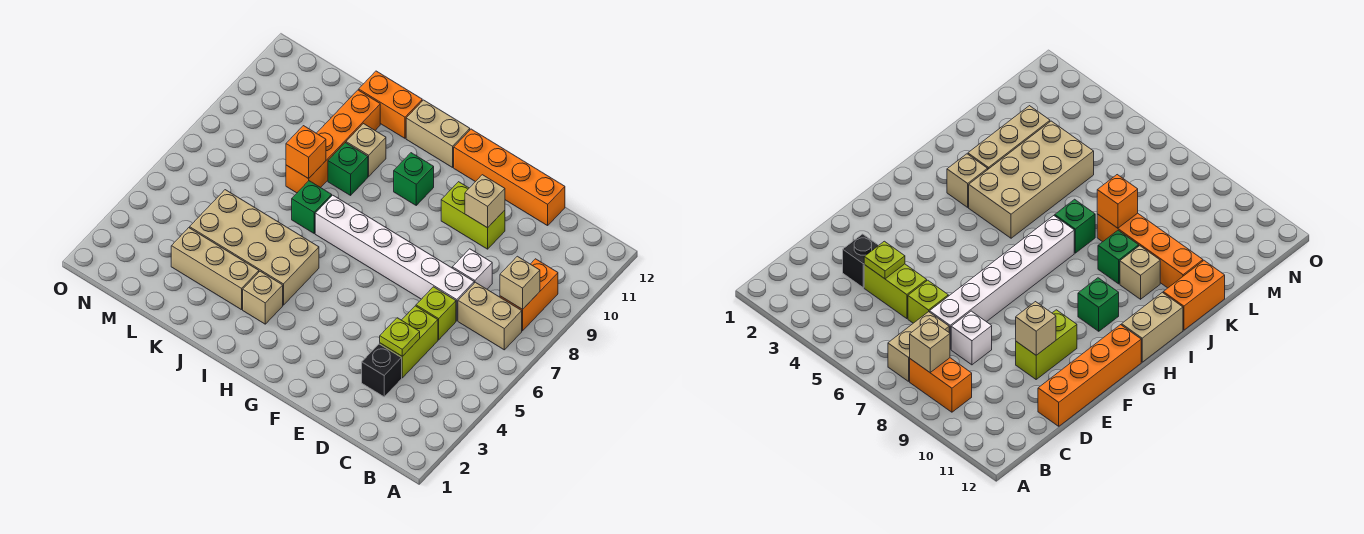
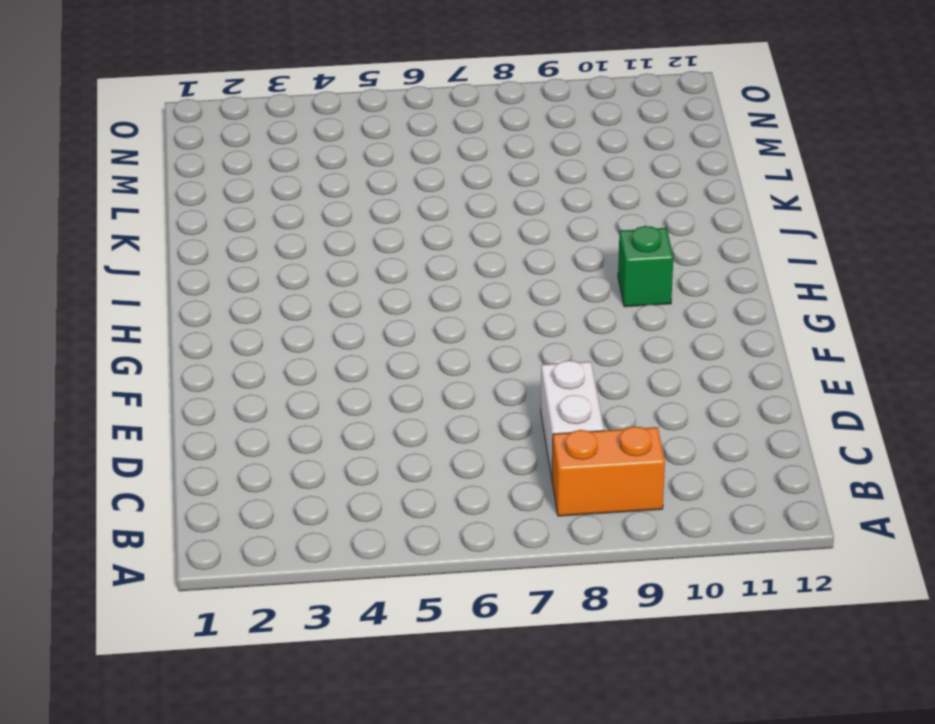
white 1x2 brick [541,360,604,478] -> white 1x1 brick [452,249,492,289]
none -> tan 1x2 brick [458,282,522,350]
none -> black 1x1 brick [362,344,402,397]
none -> lime 1x2 brick [380,306,438,378]

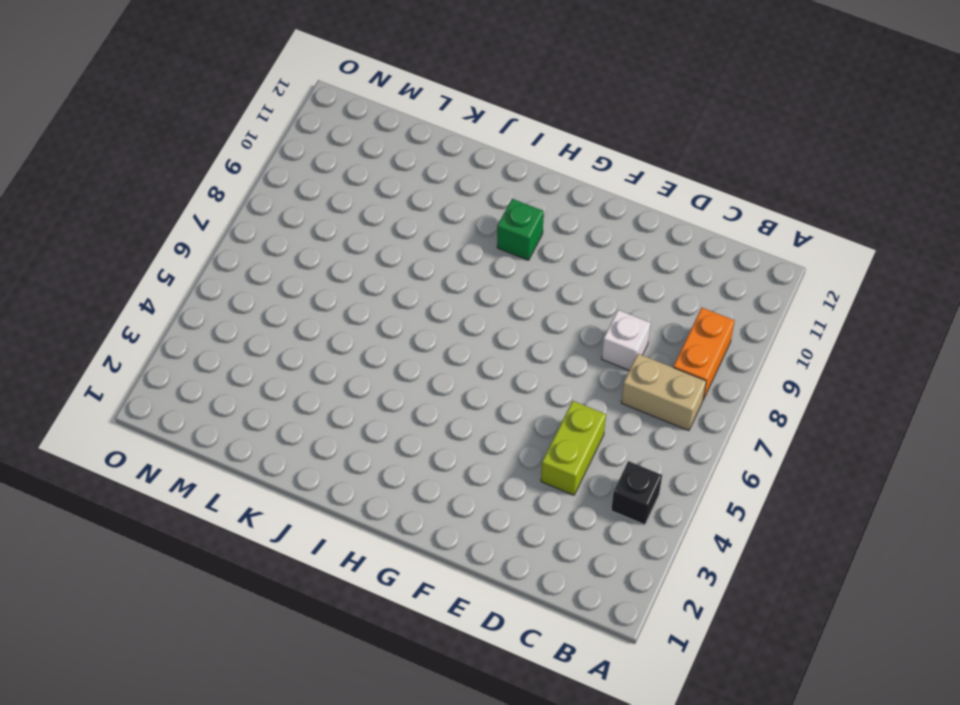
black 1x1 brick [611,461,662,525] -> black 1x1 brick moved to [362,344,402,397]
none -> lime 1x1 brick [416,287,456,340]
none -> white 1x6 brick [315,195,474,321]
none -> orange 1x4 brick [454,129,565,226]

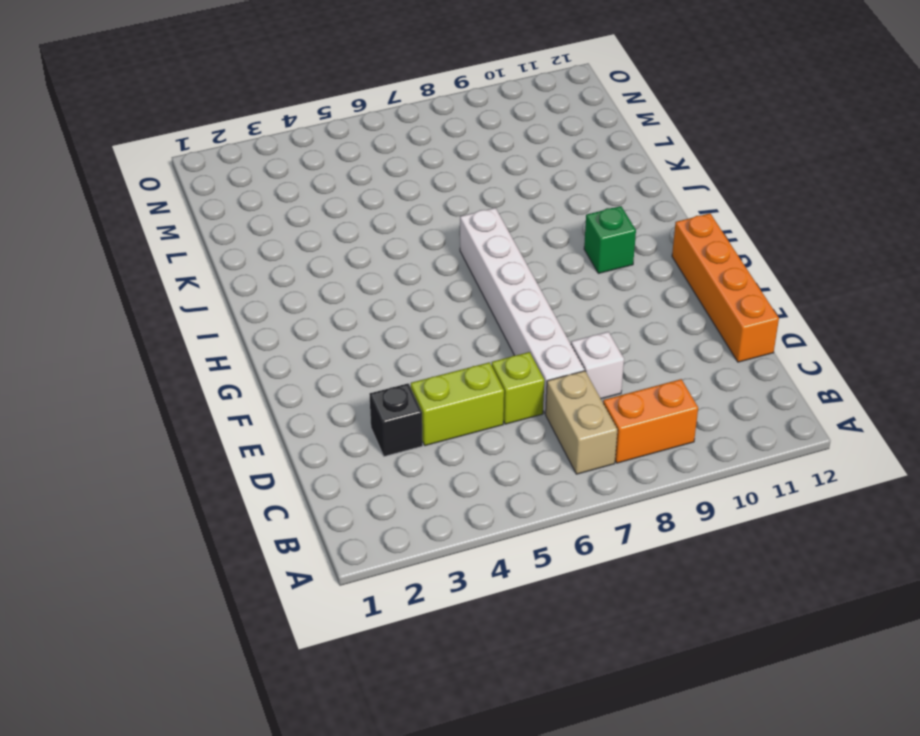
none -> lime 1x2 brick [441,182,505,249]
none -> tan 1x2 brick [406,100,470,167]
none -> tan 1x1 brick [243,271,283,324]

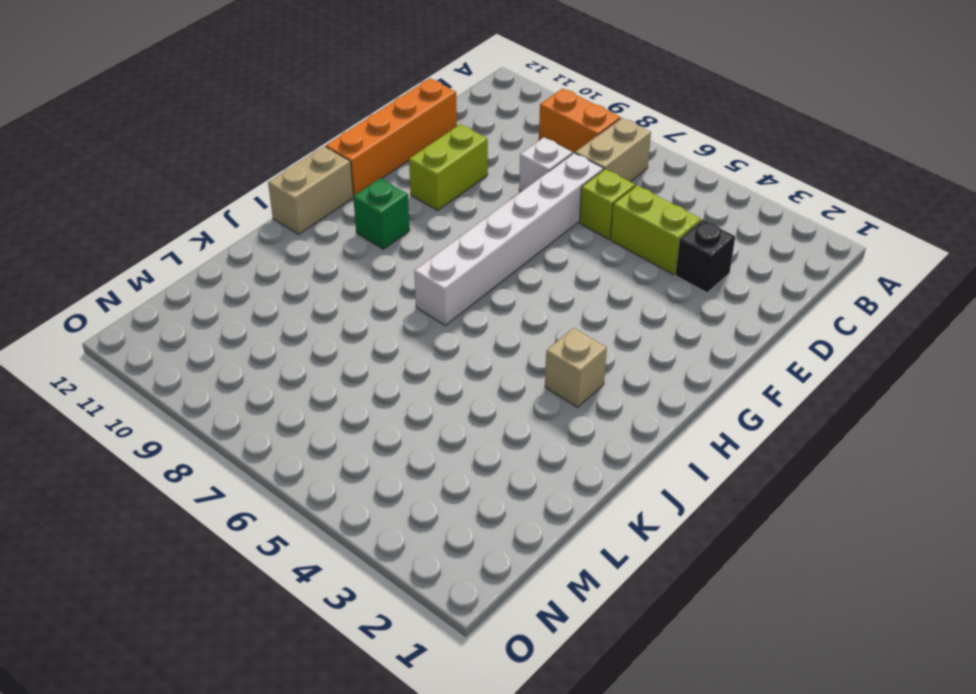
none -> tan 2x4 brick [190,190,319,305]
none -> tan 1x3 brick [171,228,259,310]
none -> green 1x1 brick [292,181,332,233]

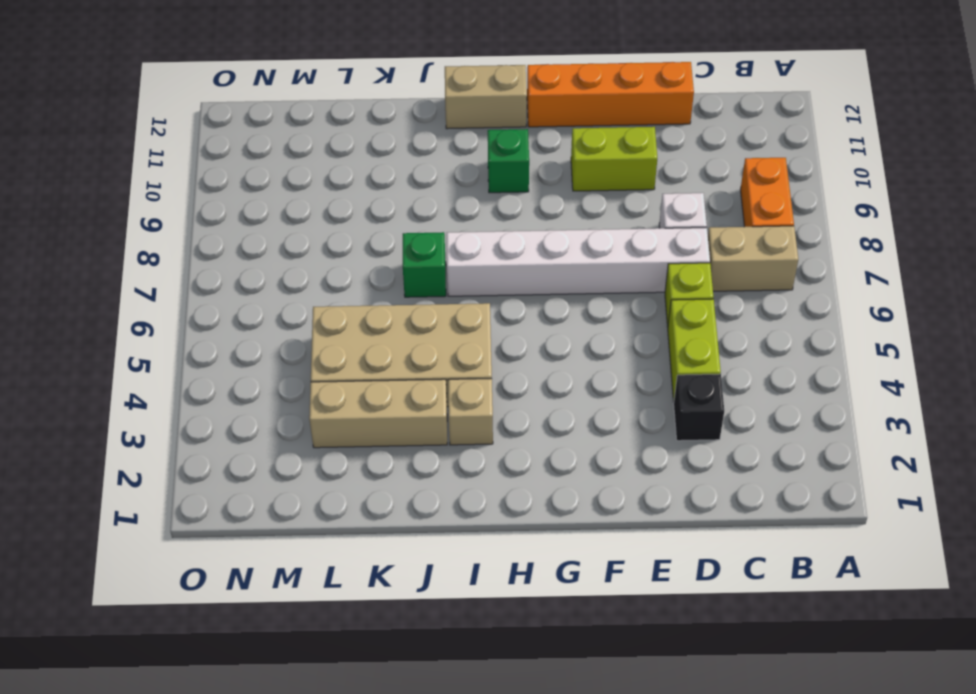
none -> green 1x1 brick [328,143,368,195]
none -> tan 1x1 brick [346,124,386,176]
none -> orange 1x2 brick [359,71,422,138]

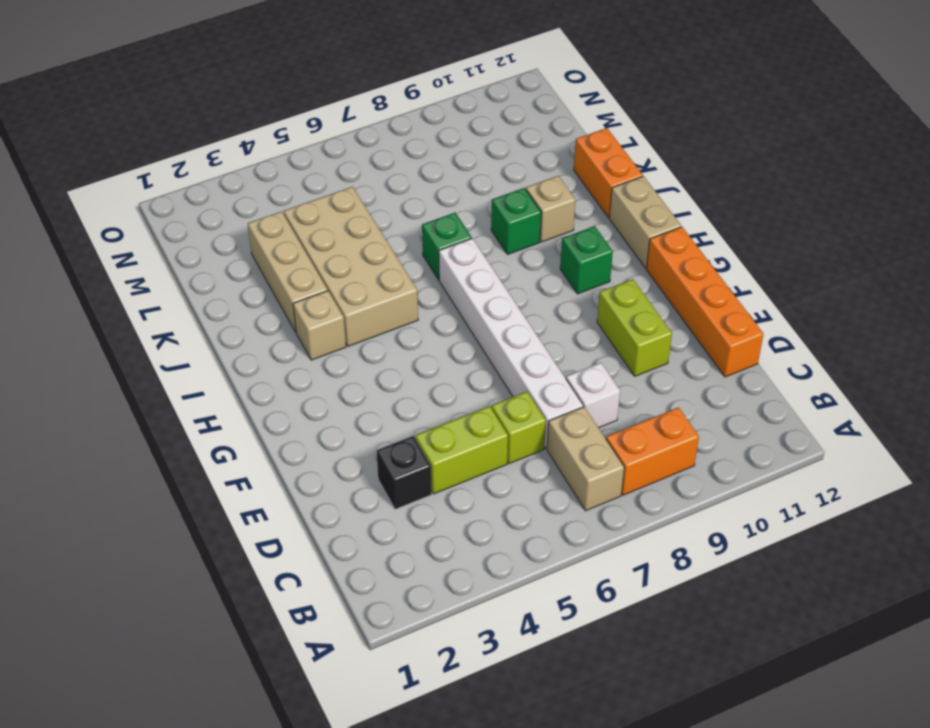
none -> orange 1x4 brick [286,90,380,193]
none -> tan 1x1 brick [500,256,540,309]
none -> lime 1x1 plate [380,318,420,356]

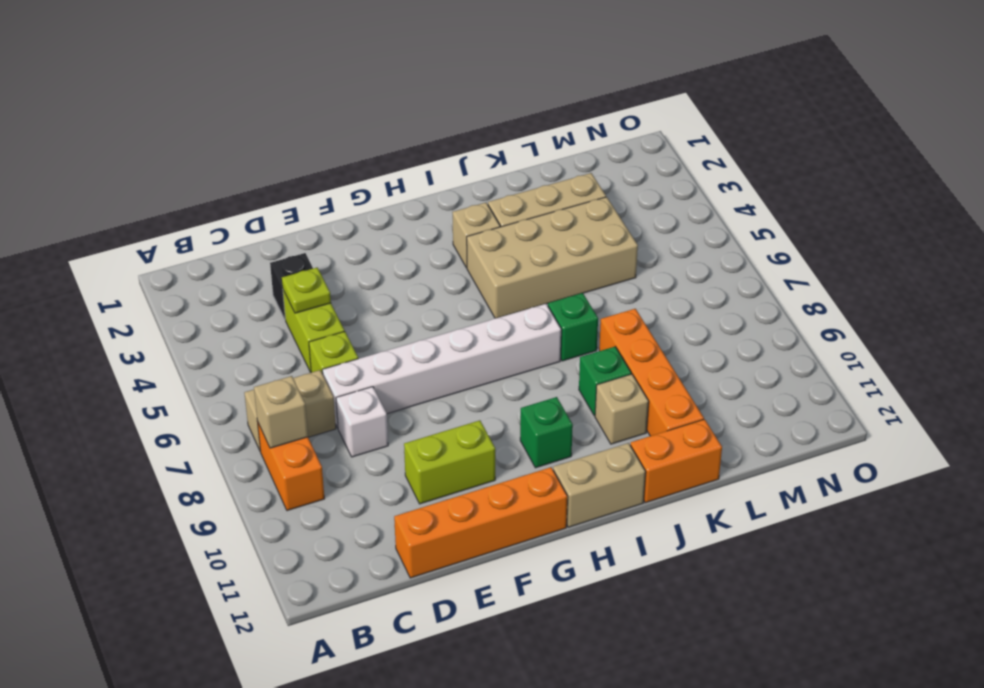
none -> tan 1x1 brick [465,175,505,228]
none -> orange 1x1 brick [286,126,326,179]

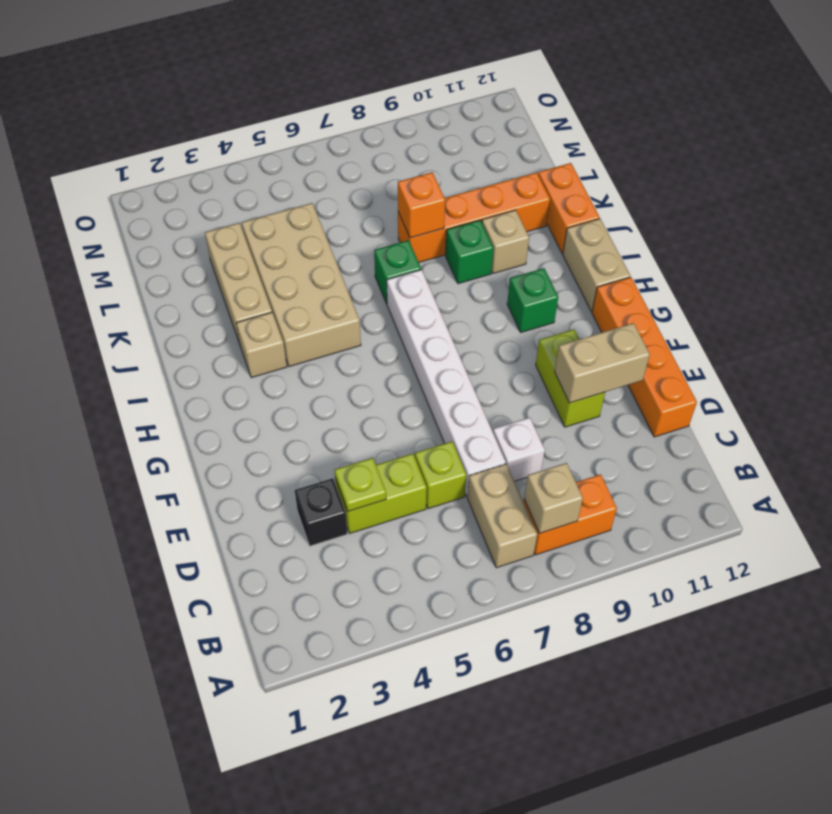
tan 1x2 brick [555,323,650,403] -> tan 1x1 brick [465,175,505,228]

